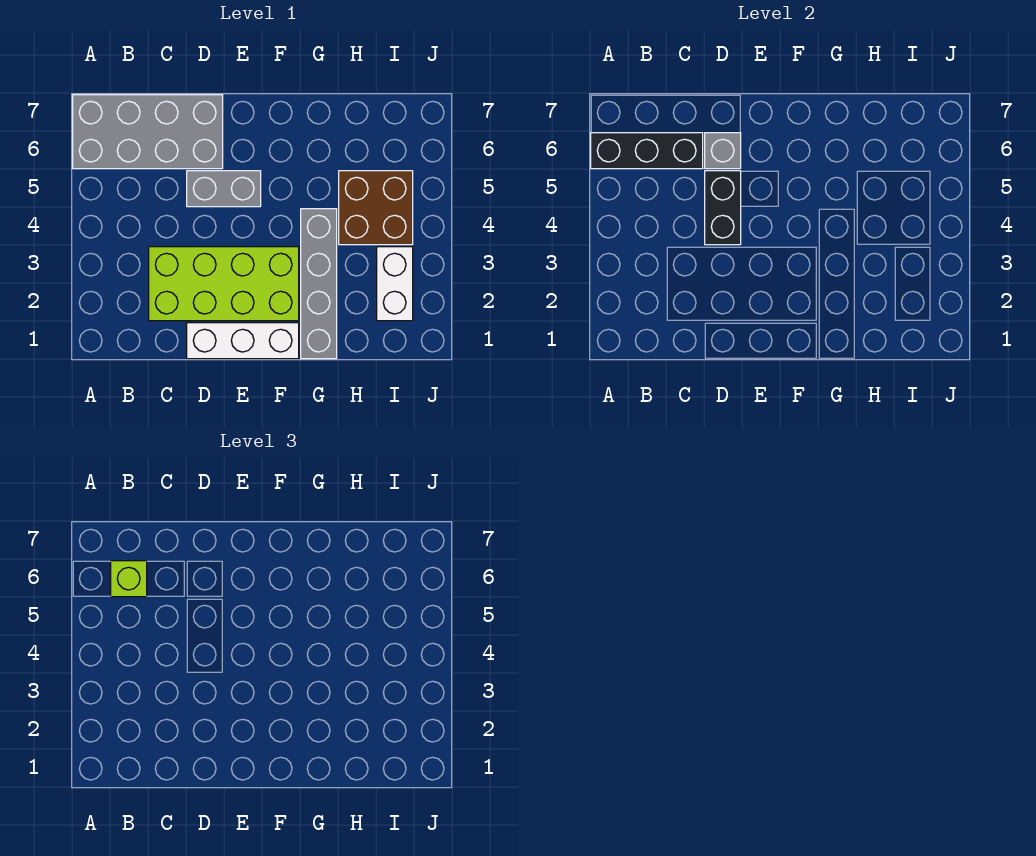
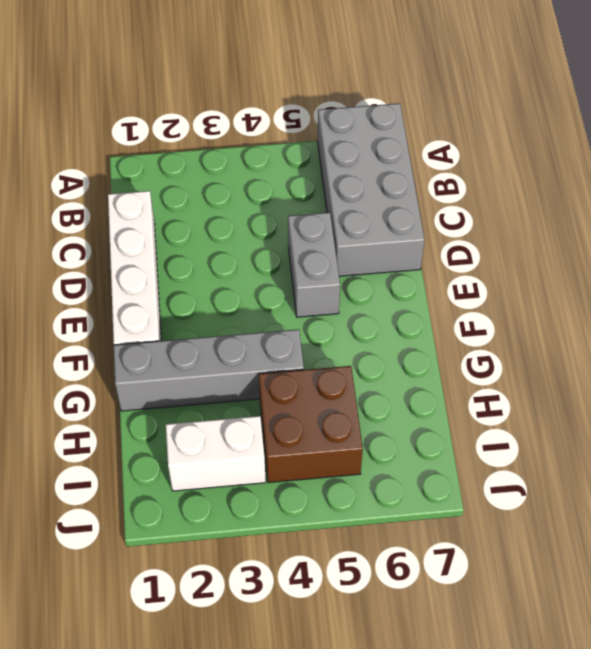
white 1x4 brick [108,191,161,345] -> white 1x3 brick [187,323,299,359]
none -> lime 2x4 brick [149,247,299,321]
none -> black 1x3 brick [591,133,703,169]

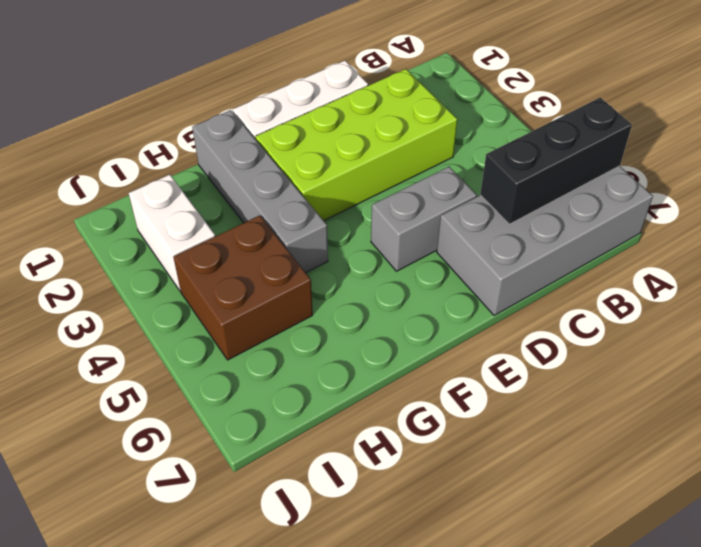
none -> black 1x2 brick [705,171,741,245]
none -> grey 1x1 brick [705,133,741,169]

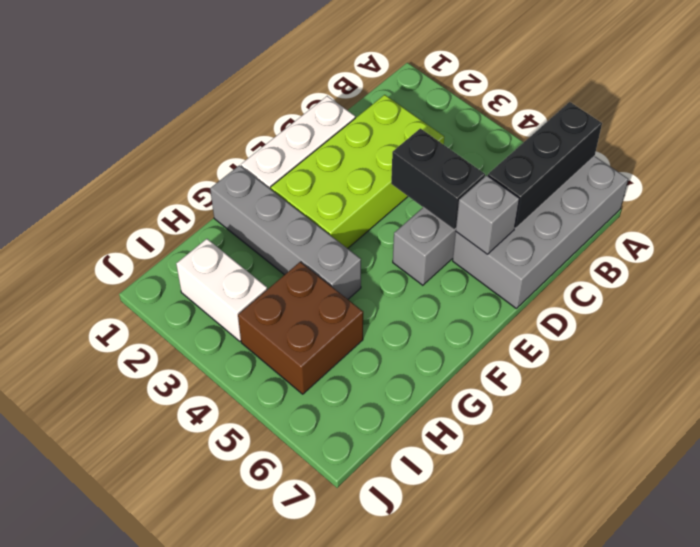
none -> lime 1x1 brick [111,561,147,597]

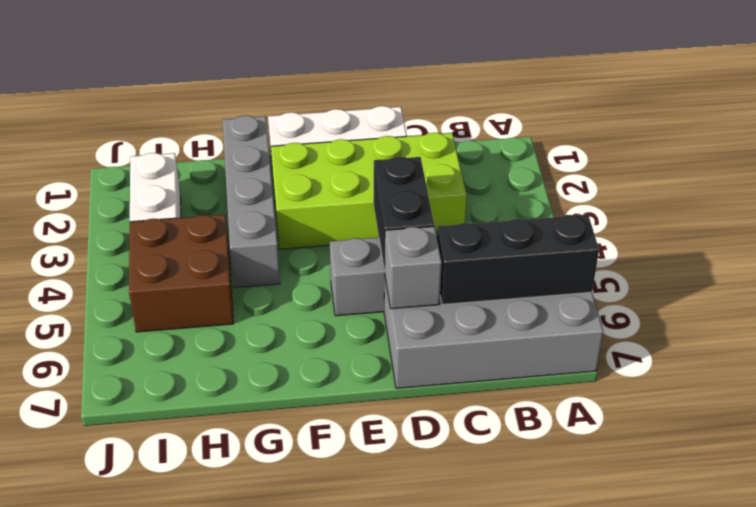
none -> lime 1x1 brick [111,561,147,597]

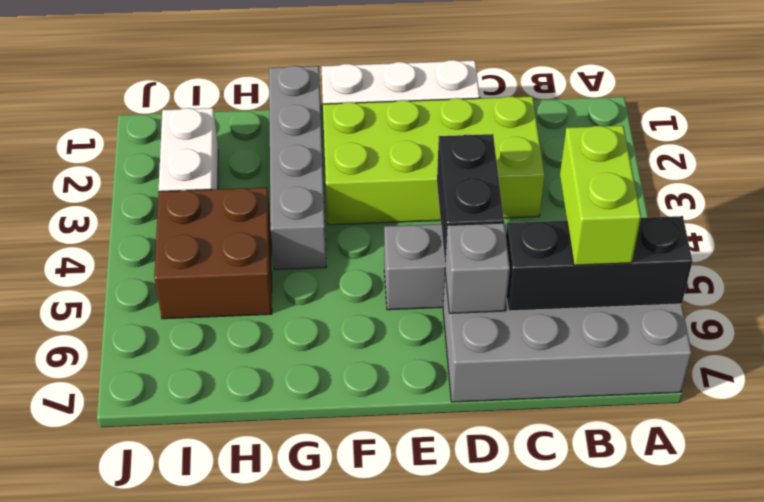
lime 1x2 brick [560,126,641,265] -> lime 1x1 brick [111,561,147,597]

